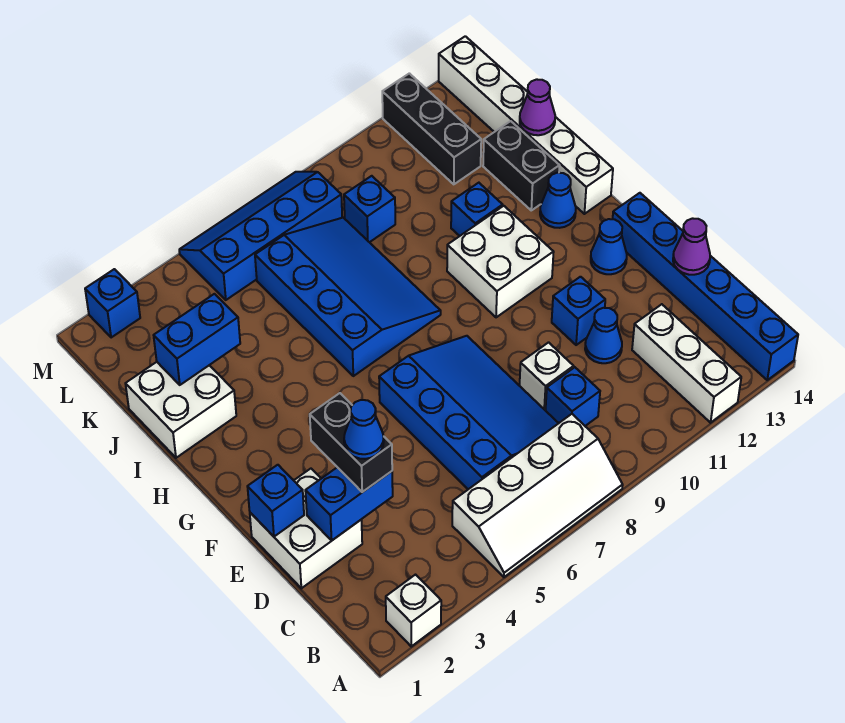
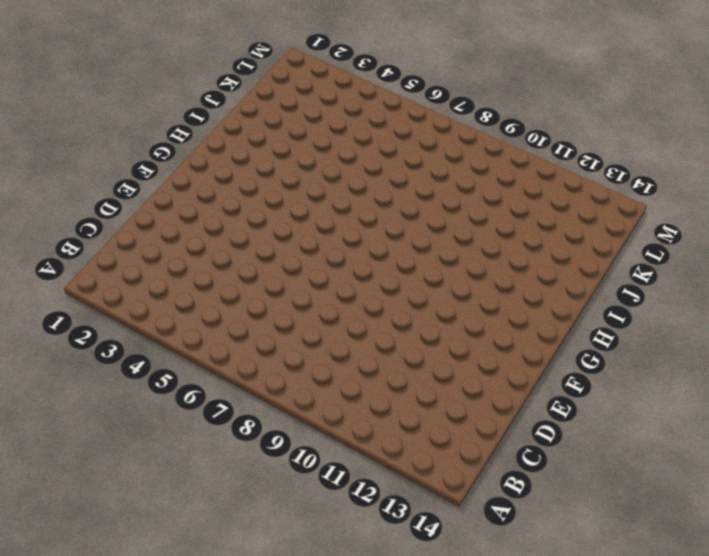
none -> white 1x1 brick [386,575,441,646]
none -> white 2x4 slope [452,414,623,577]
none -> white 1x3 brick [632,304,741,423]

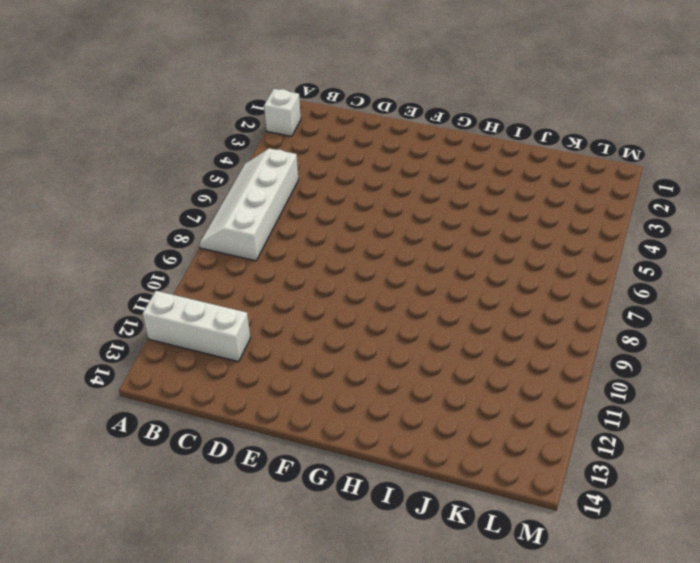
none -> blue 1x6 brick [613,193,798,380]
none -> blue 3x4 slope [379,336,559,489]
none -> blue 1x1 brick [546,367,600,426]

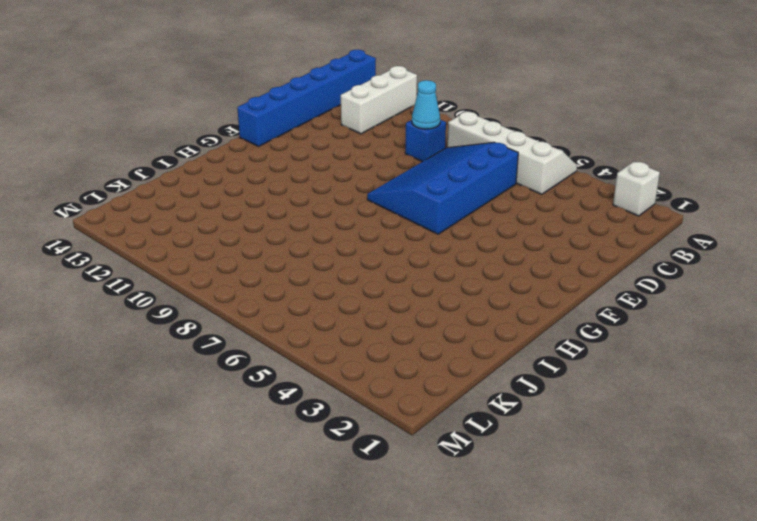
cyan 1x1 cone [412,80,440,129] -> none
none -> white 2x2 brick [250,469,362,588]
none -> white 1x1 brick [520,342,574,411]
none -> blue 1x1 cone [585,308,622,363]

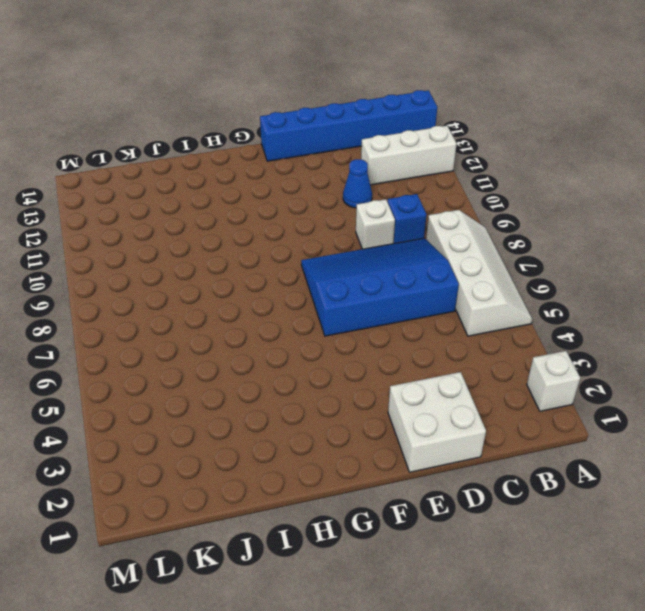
none -> blue 1x1 brick [552,277,605,345]
none -> blue 1x1 cone [591,219,627,274]
none -> white 2x2 brick [447,206,554,317]

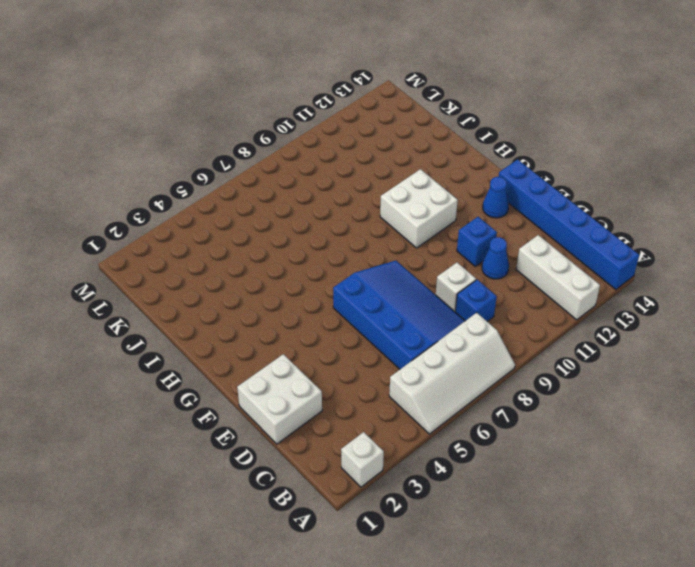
none -> blue 3x4 slope [255,218,441,376]
none -> blue 1x1 cone [540,173,576,228]
none -> white 1x6 brick [439,36,613,214]

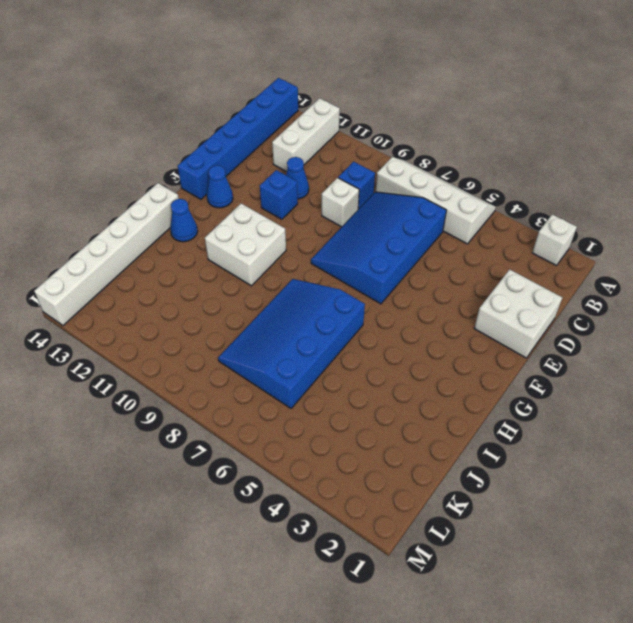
none -> white 2x2 brick [125,362,236,458]
none -> blue 1x1 brick [451,183,503,236]
none -> black 1x2 brick [483,121,560,210]

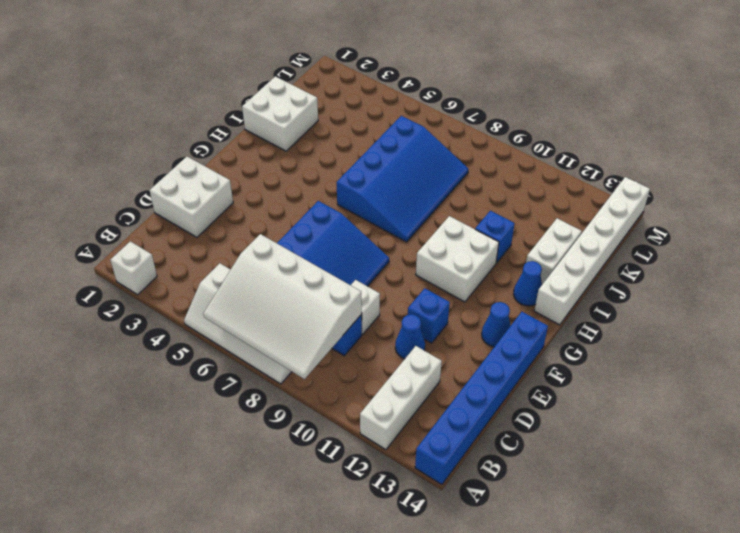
white 3x4 slope [203,234,362,379] -> none
white 1x2 brick [526,218,582,284] -> black 1x2 brick [483,121,560,210]
none -> blue 1x1 brick [344,176,395,242]
none -> black 1x3 brick [382,73,481,184]
none -> blue 2x4 slope [179,172,342,300]

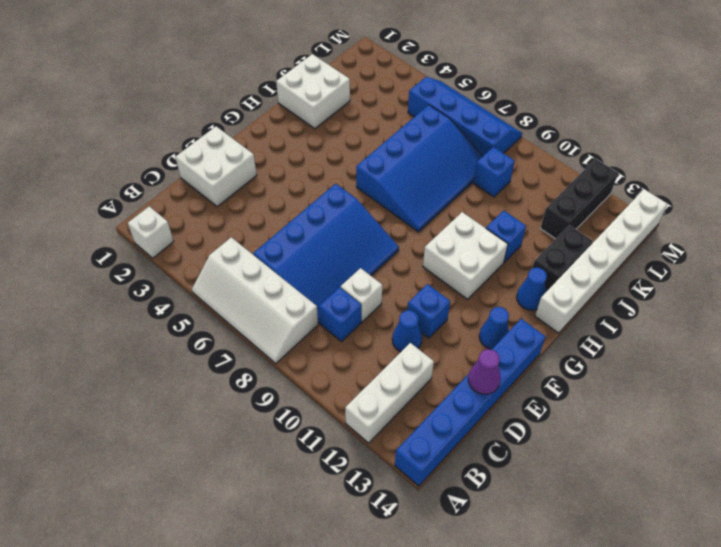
none -> blue 1x1 brick [85,269,140,338]
none -> blue 1x2 brick [305,467,393,540]
none -> blue 1x1 brick [247,465,304,537]

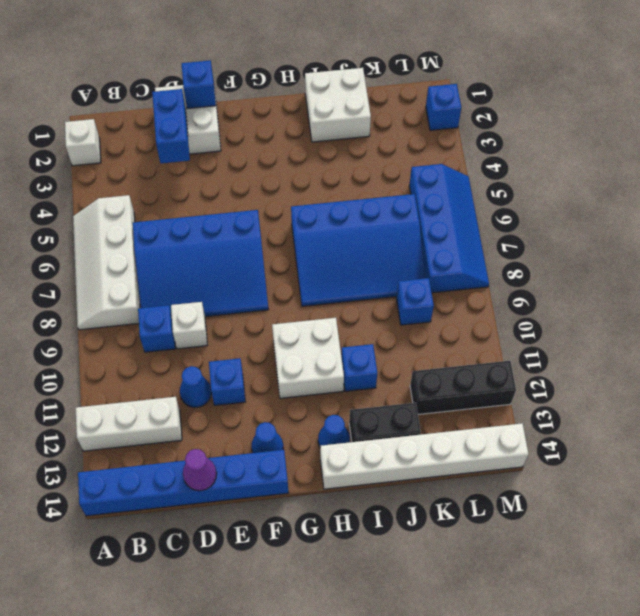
none -> blue 1x2 brick [154,294,240,385]
none -> purple 1x1 cone [520,79,555,135]
none -> black 1x2 brick [310,393,392,492]

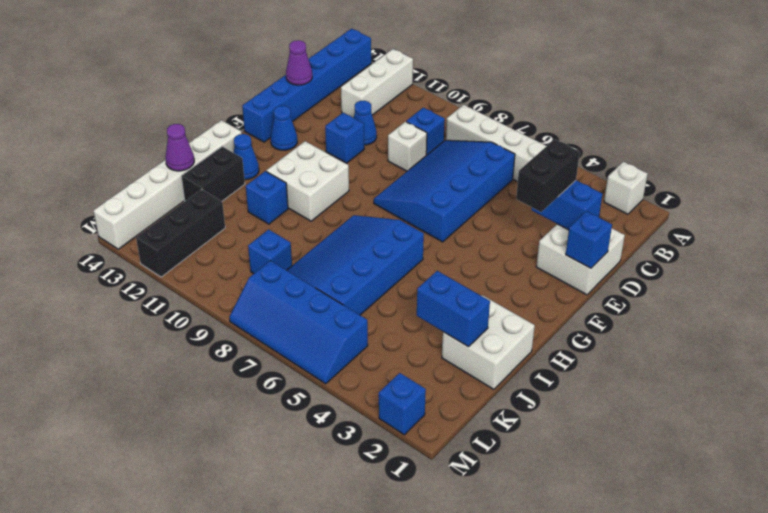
none -> blue 1x1 cone [344,400,384,459]

